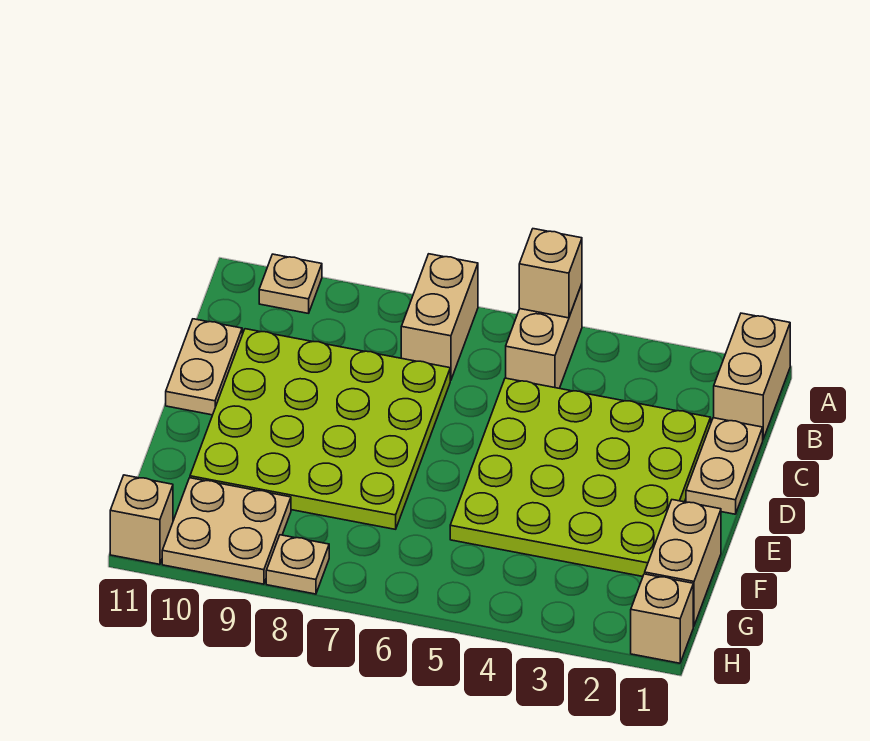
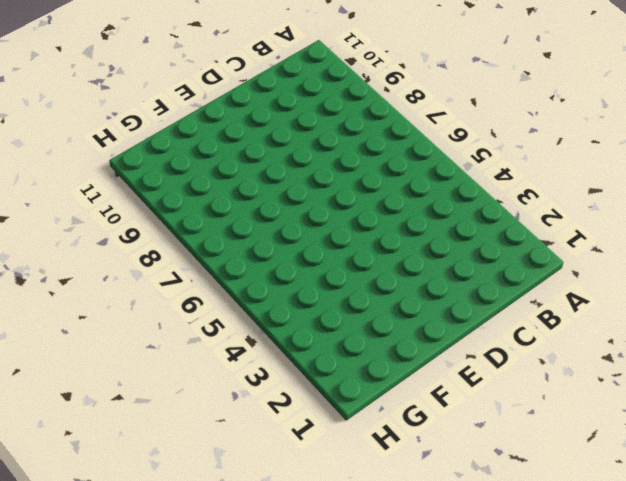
none -> tan 1x2 brick [714,313,790,439]
none -> tan 1x2 brick [506,284,582,388]
none -> tan 1x2 brick [401,254,478,380]

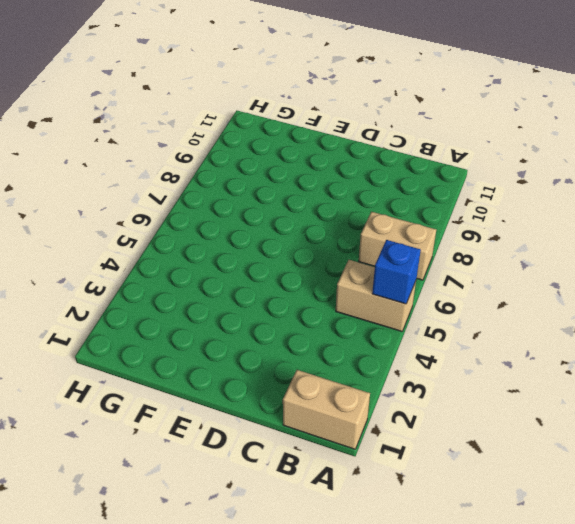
blue 1x1 brick [372,240,421,304] -> tan 1x1 brick [519,229,582,318]
none -> tan 1x1 plate [259,254,322,313]
none -> tan 1x2 plate [686,418,763,514]
none -> lime 4x4 plate [450,378,711,577]

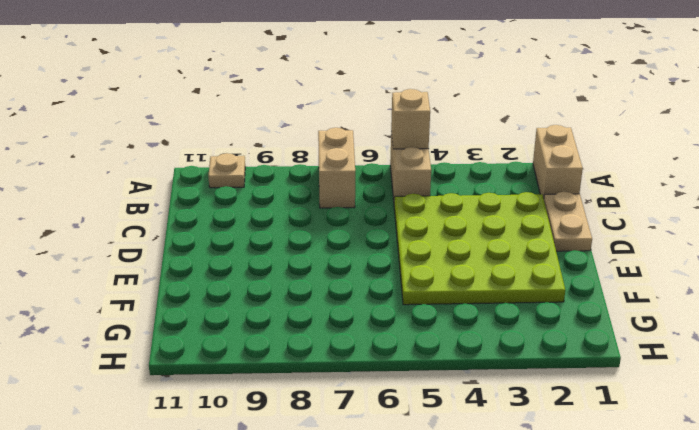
none -> lime 4x4 plate [190,329,450,529]
none -> tan 1x2 plate [166,319,242,415]
none -> tan 1x2 brick [645,500,721,626]

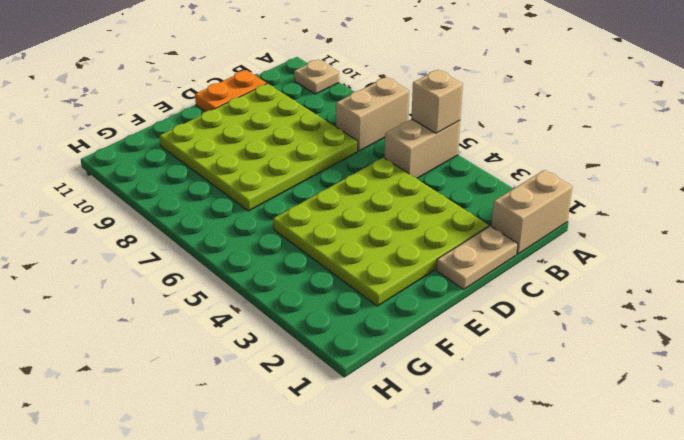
orange 1x2 plate [195,70,267,111] -> tan 1x2 plate [166,319,242,415]
none -> tan 1x2 brick [645,500,721,626]
none -> tan 2x2 plate [162,478,291,584]
none -> tan 1x1 brick [631,574,693,663]

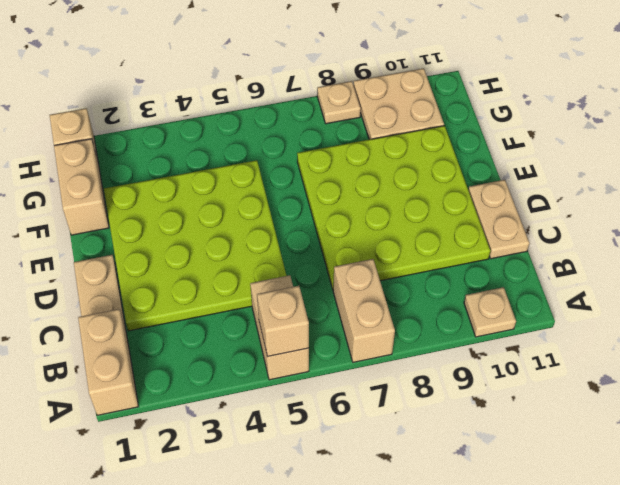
none -> tan 1x1 brick [110,475,173,564]

